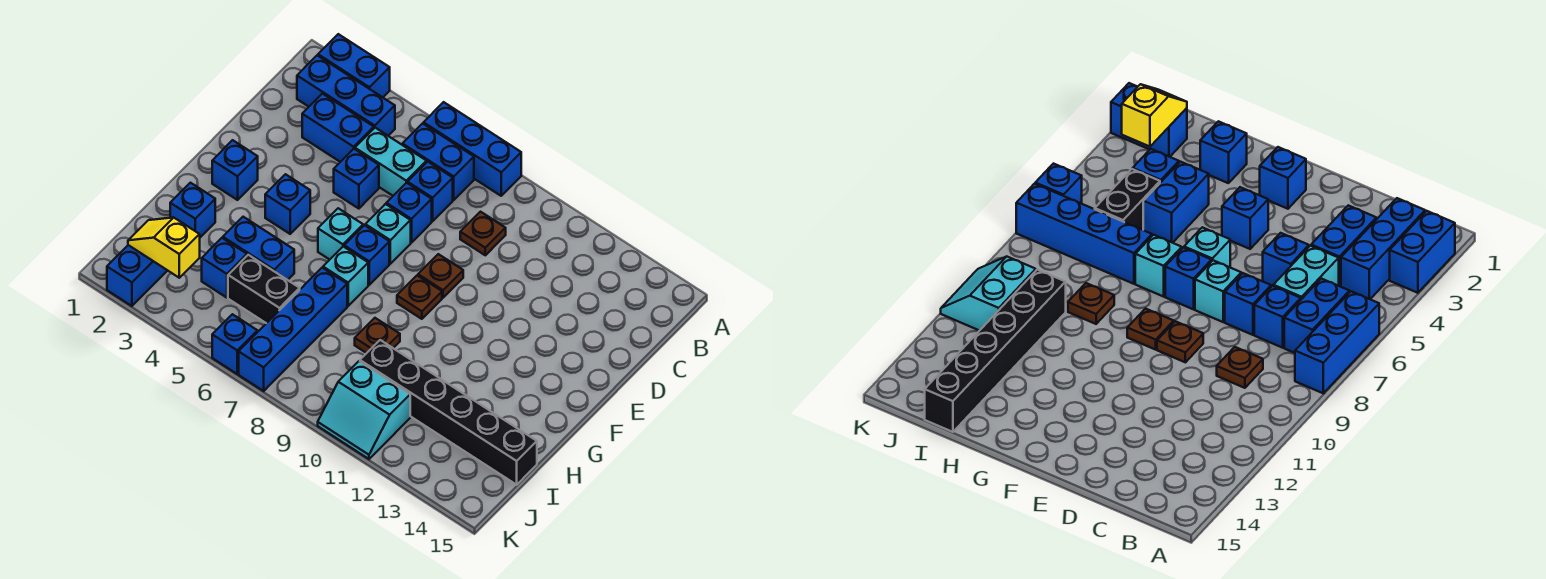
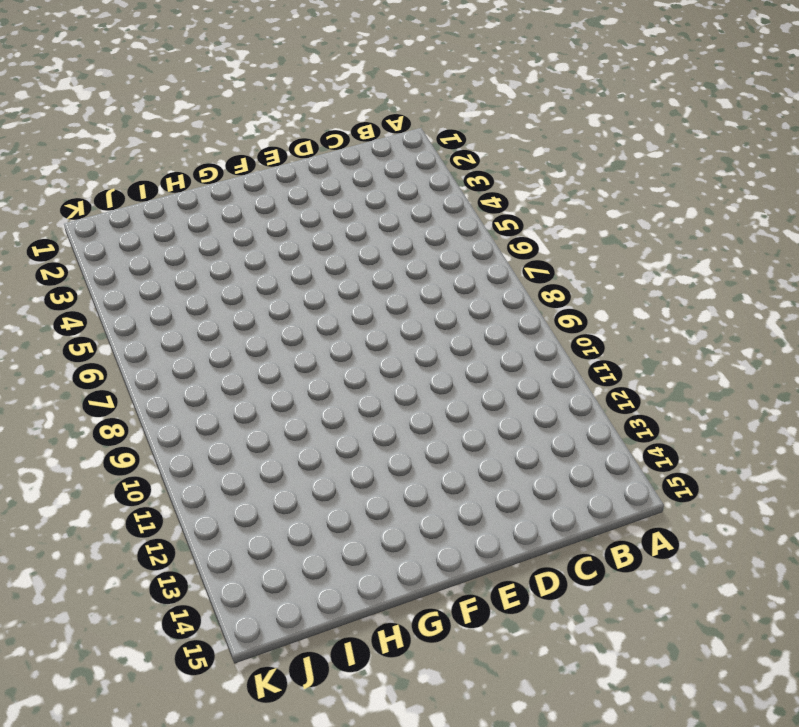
none -> blue 1x2 brick [318,34,390,97]
none -> blue 1x3 brick [424,102,521,196]
none -> blue 1x3 brick [297,55,395,136]

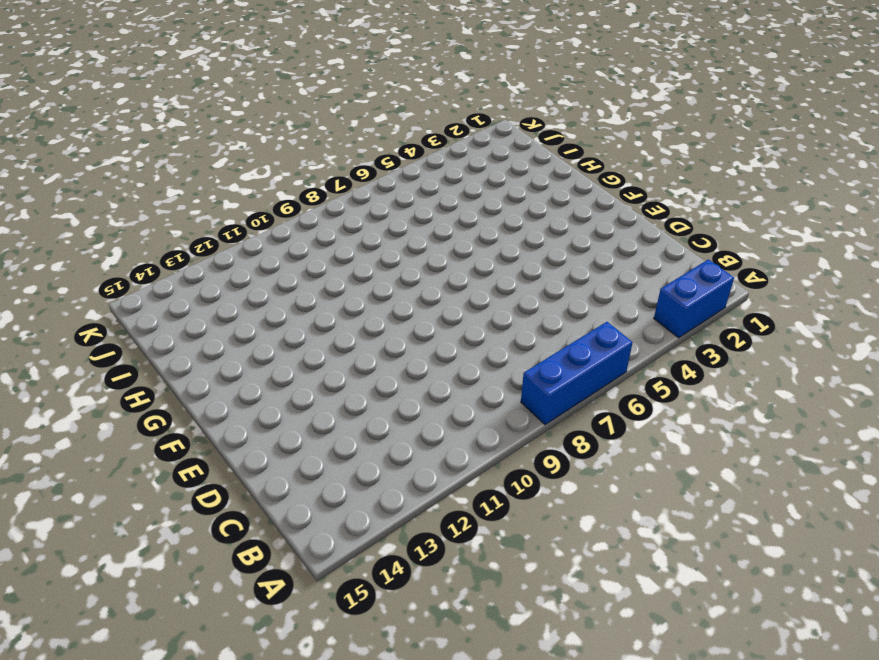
none -> blue 1x3 brick [297,55,395,136]
none -> blue 1x2 brick [402,123,474,200]
none -> blue 1x2 brick [302,94,374,162]

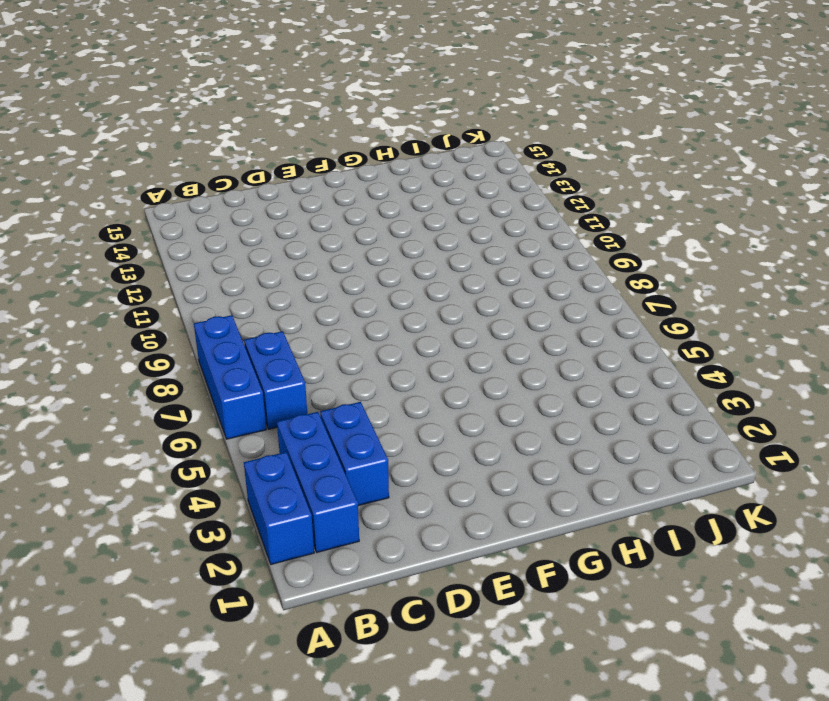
none -> cyan 1x2 brick [355,128,426,196]
none -> blue 1x1 brick [408,162,453,221]
none -> brown 1x1 plate [460,212,506,255]

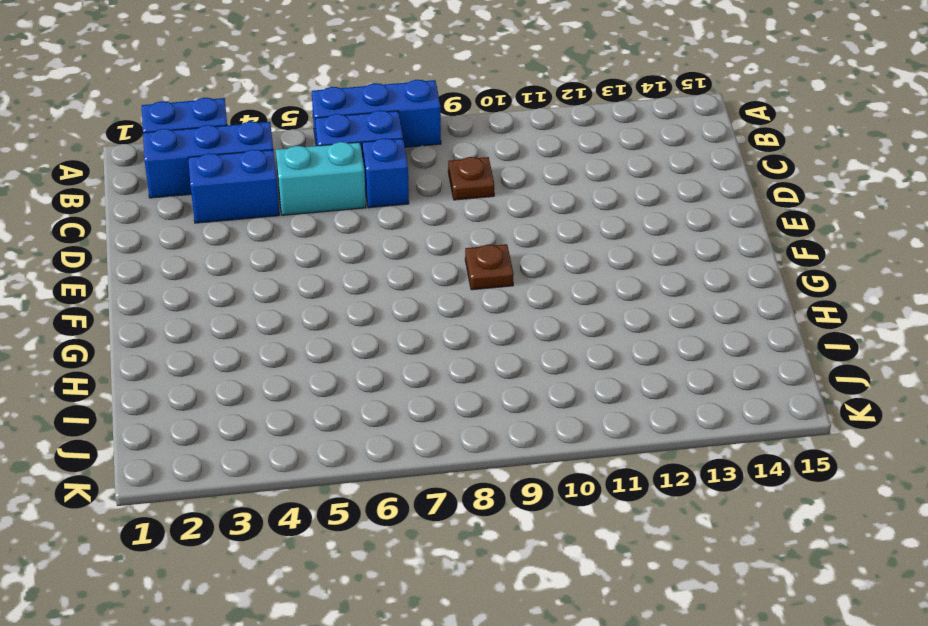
none -> blue 1x1 brick [334,149,379,209]
none -> blue 1x1 brick [386,183,432,243]
none -> cyan 1x1 brick [365,204,411,264]

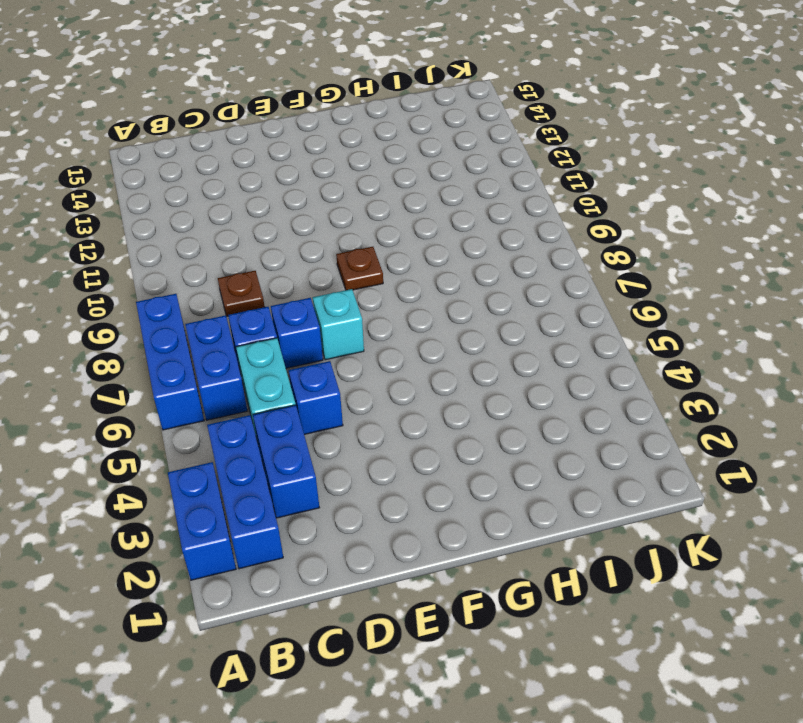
none -> brown 1x1 plate [418,254,463,298]
none -> blue 1x1 brick [212,140,258,200]
none -> blue 1x1 brick [265,174,310,234]

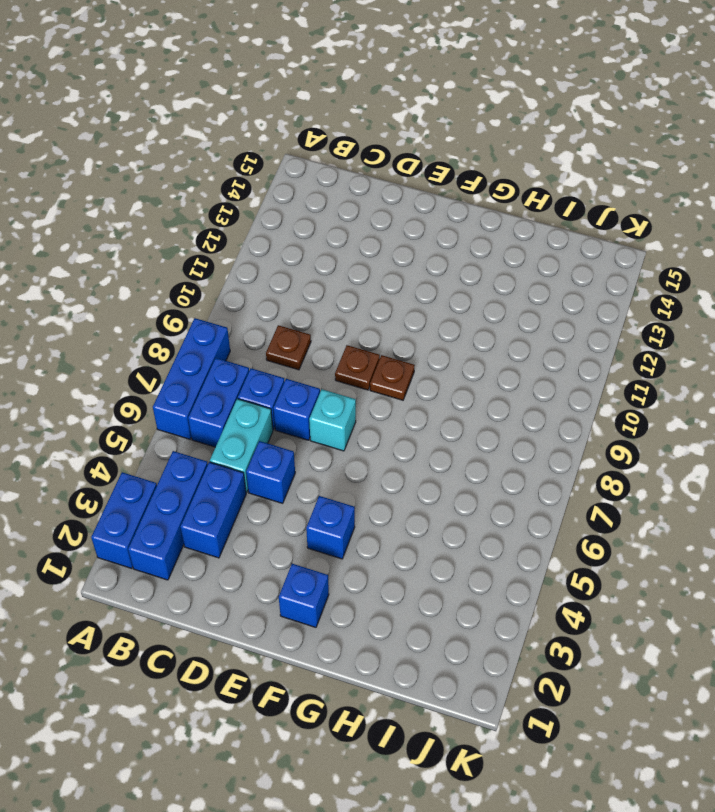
none -> cyan 1x1 brick [318,208,363,260]
none -> blue 1x1 brick [344,225,389,285]
none -> cyan 1x1 brick [323,246,368,306]

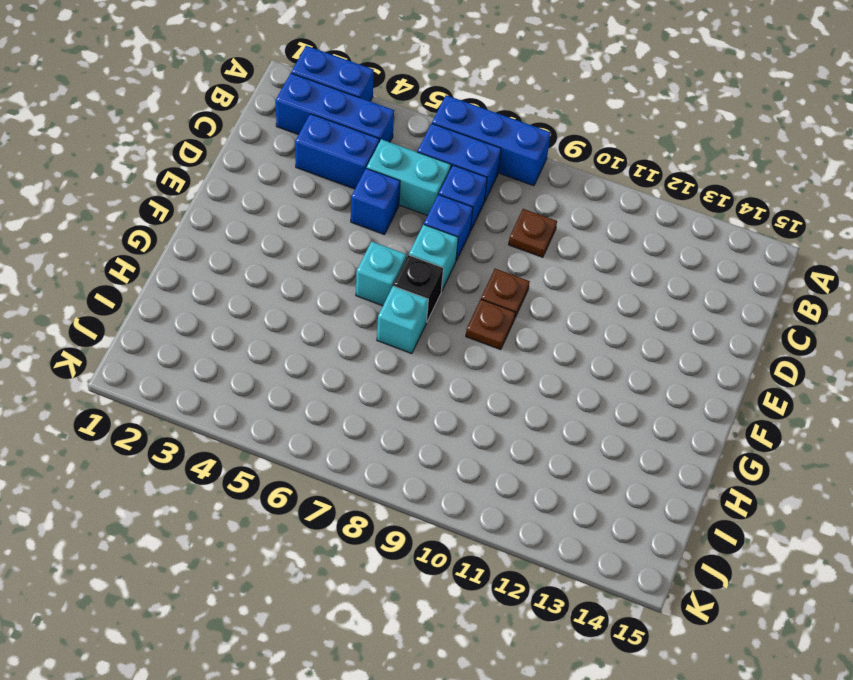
black 1x1 brick [394,255,443,321] -> blue 1x1 brick [344,225,389,285]
none -> blue 1x1 brick [212,140,258,200]
none -> blue 1x1 brick [265,174,310,234]
none -> blue 1x1 brick [170,183,215,237]

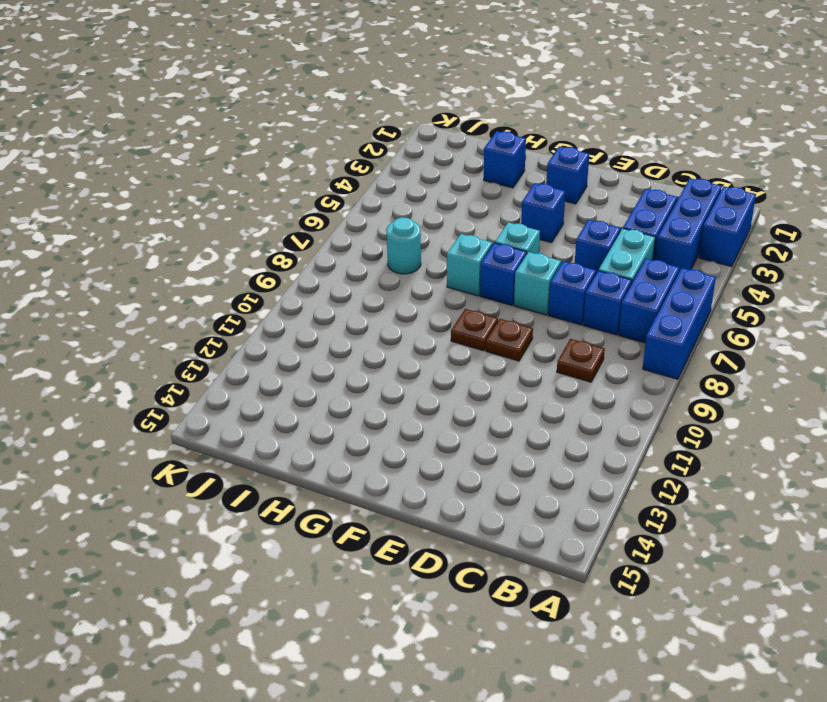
cyan 1x1 round brick [386,217,421,274] -> blue 1x4 brick [239,268,347,391]
none -> blue 1x2 brick [223,217,294,280]
none -> brown 1x1 plate [355,318,400,353]
none -> blue 1x1 brick [202,238,247,298]

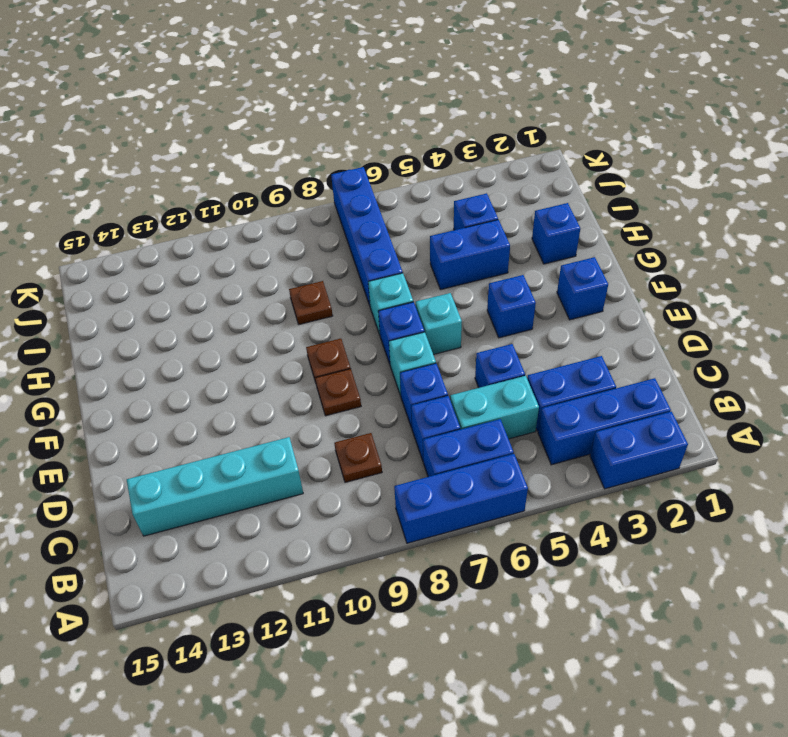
cyan 1x4 brick [127,437,303,536] -> none
none -> black 1x2 brick [228,255,300,323]
none -> black 1x6 brick [360,340,537,485]
none -> blue 1x2 brick [107,245,168,306]

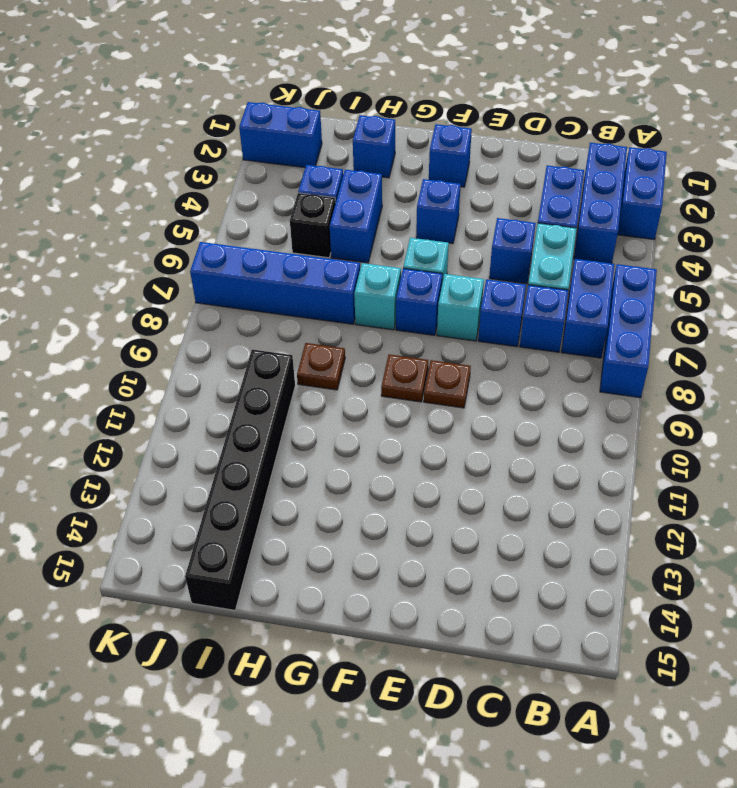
black 1x1 brick [290,193,336,258] -> black 1x2 brick [228,255,300,323]
none -> brown 1x1 plate [460,212,506,255]
none -> cyan 2x2 slope [318,361,410,459]
none -> blue 1x1 brick [212,314,257,374]

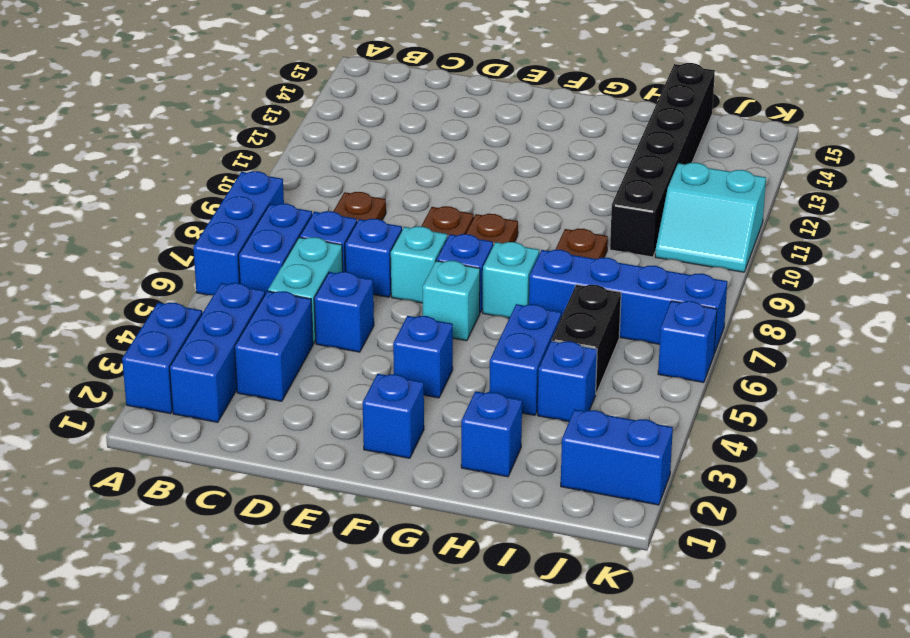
cyan 2x2 slope [655,163,766,272] -> cyan 2x2 slope turned to [318,361,410,459]
none -> yellow 1x2 slope [128,218,200,278]

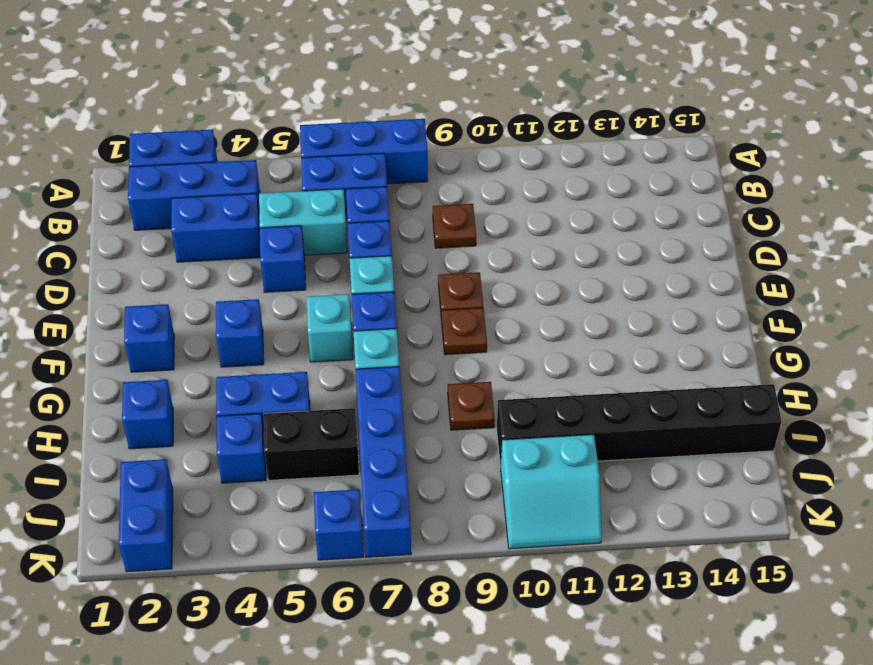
none -> yellow 1x2 slope [128,218,200,278]

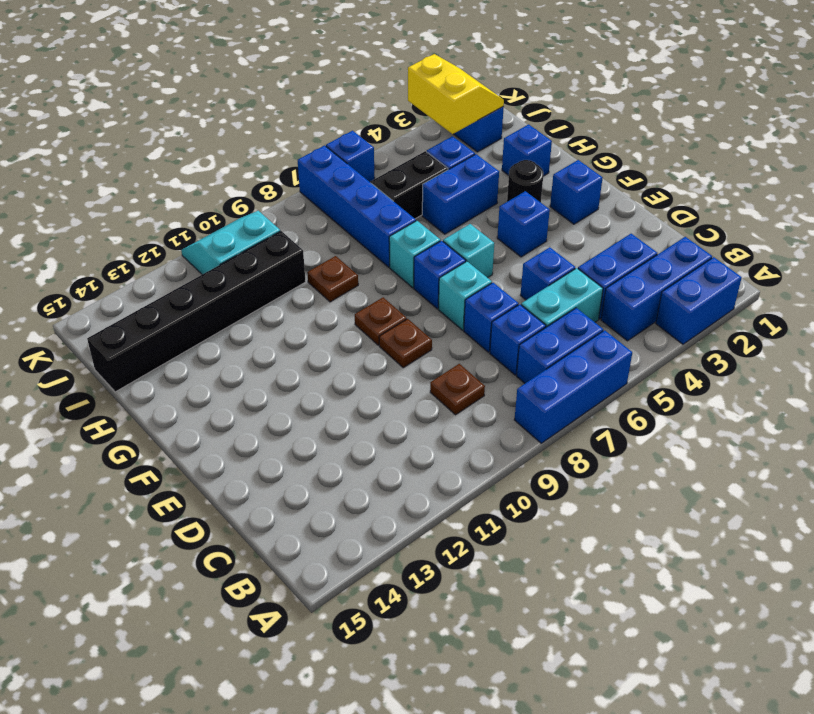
black 1x1 round brick [507,160,543,202] -> none
yellow 2x2 slope [408,54,504,134] -> yellow 1x2 slope [128,218,200,278]

